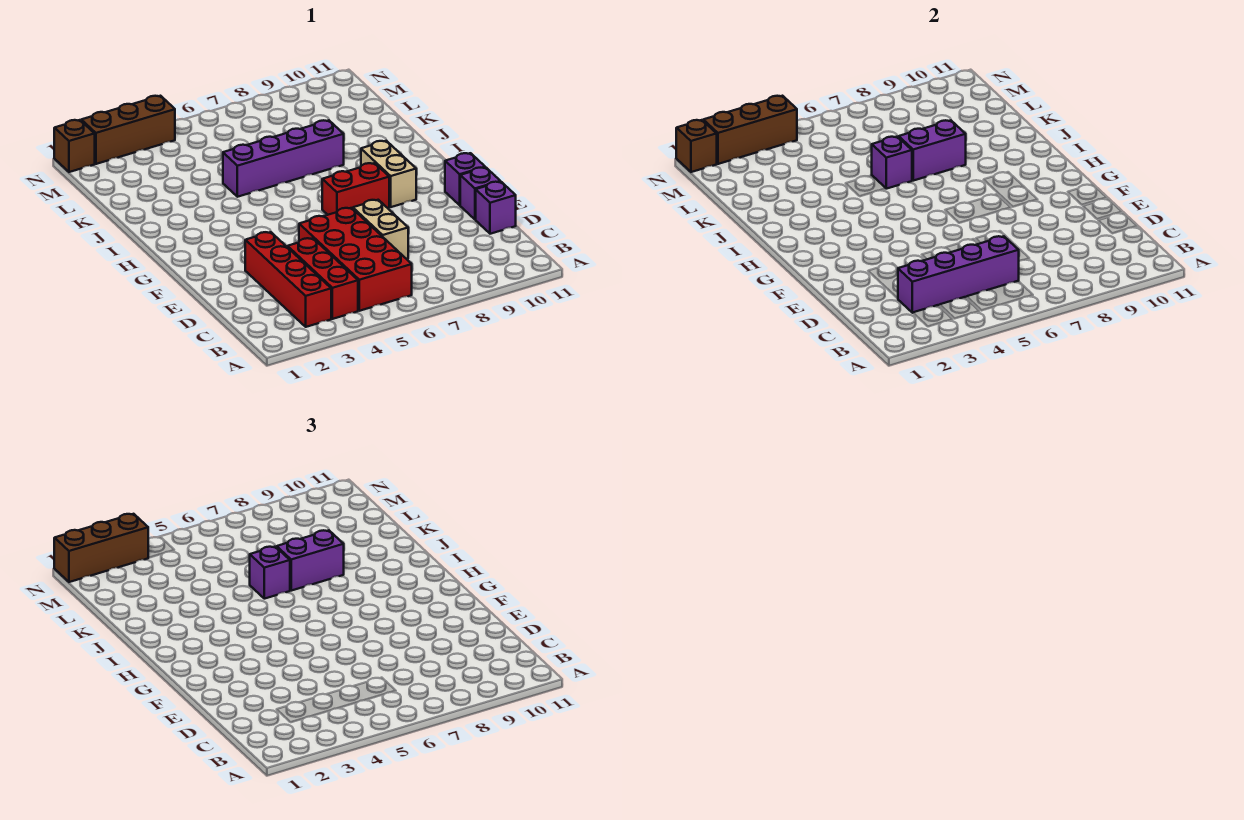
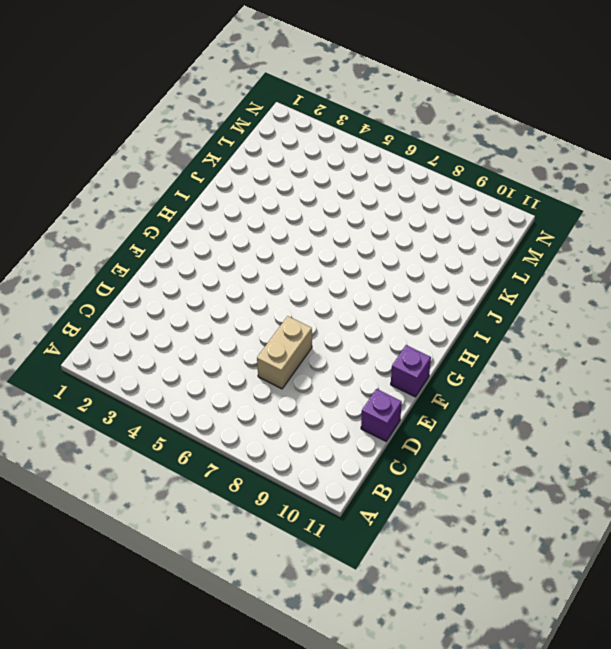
none -> red 1x4 brick [245,232,331,327]
none -> red 1x3 brick [287,238,358,319]
none -> red 2x4 brick [299,208,412,311]

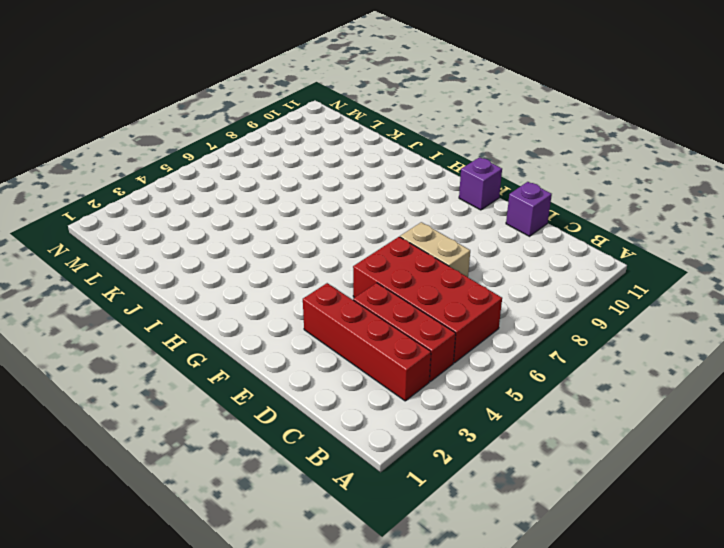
none -> purple 1x1 brick [460,167,500,219]
none -> red 1x2 brick [322,163,389,215]
none -> tan 1x2 brick [361,141,416,207]

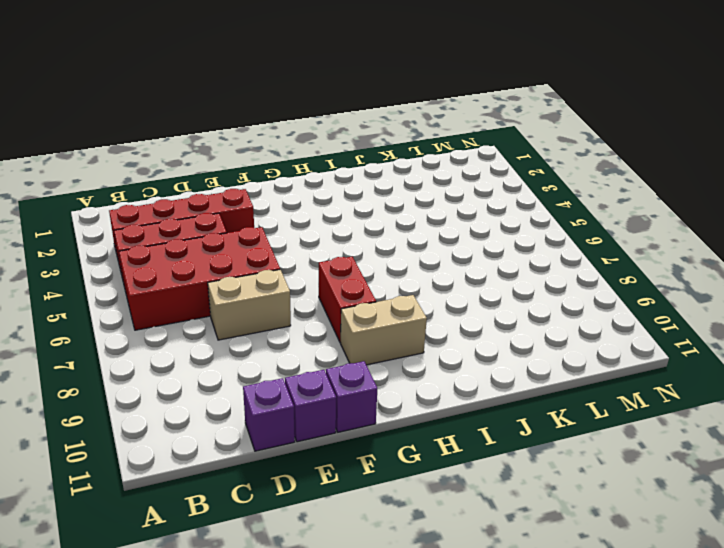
none -> purple 1x4 brick [223,120,344,197]
none -> brown 1x1 brick [54,120,95,172]
none -> brown 1x3 brick [81,96,175,164]

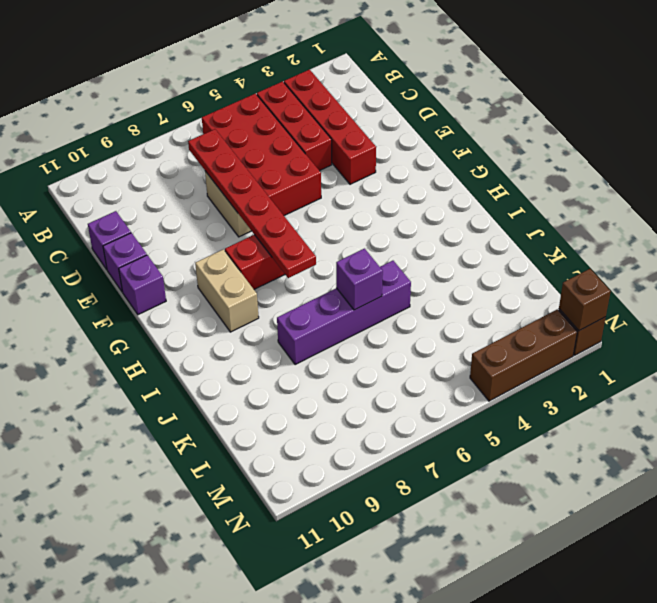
red 1x6 plate [188,129,316,278] -> none
none -> purple 1x4 brick [898,236,1019,313]
none -> purple 1x2 brick [899,120,966,181]
none -> brown 1x3 brick [703,96,797,164]

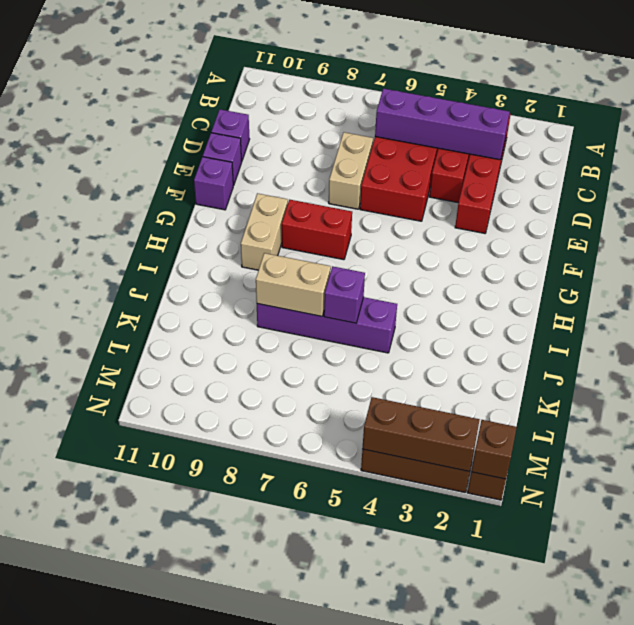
tan 1x2 brick [256,253,331,316] -> purple 1x2 brick [899,120,966,181]
none -> purple 1x1 brick [250,547,290,599]
none -> purple 1x2 brick [277,530,344,591]
none -> brown 1x3 brick [54,514,148,582]

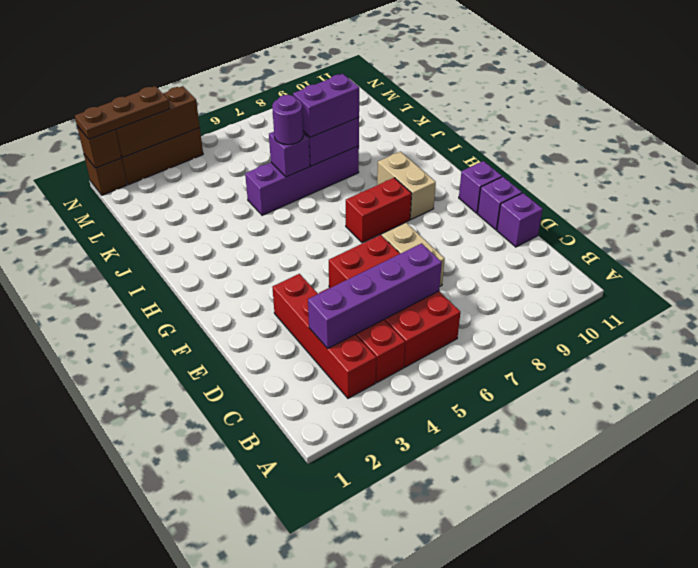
purple 1x1 round brick [272,95,303,145] -> purple 1x1 brick [250,547,290,599]
brown 1x3 plate [75,86,170,139] -> brown 1x3 brick [54,514,148,582]

